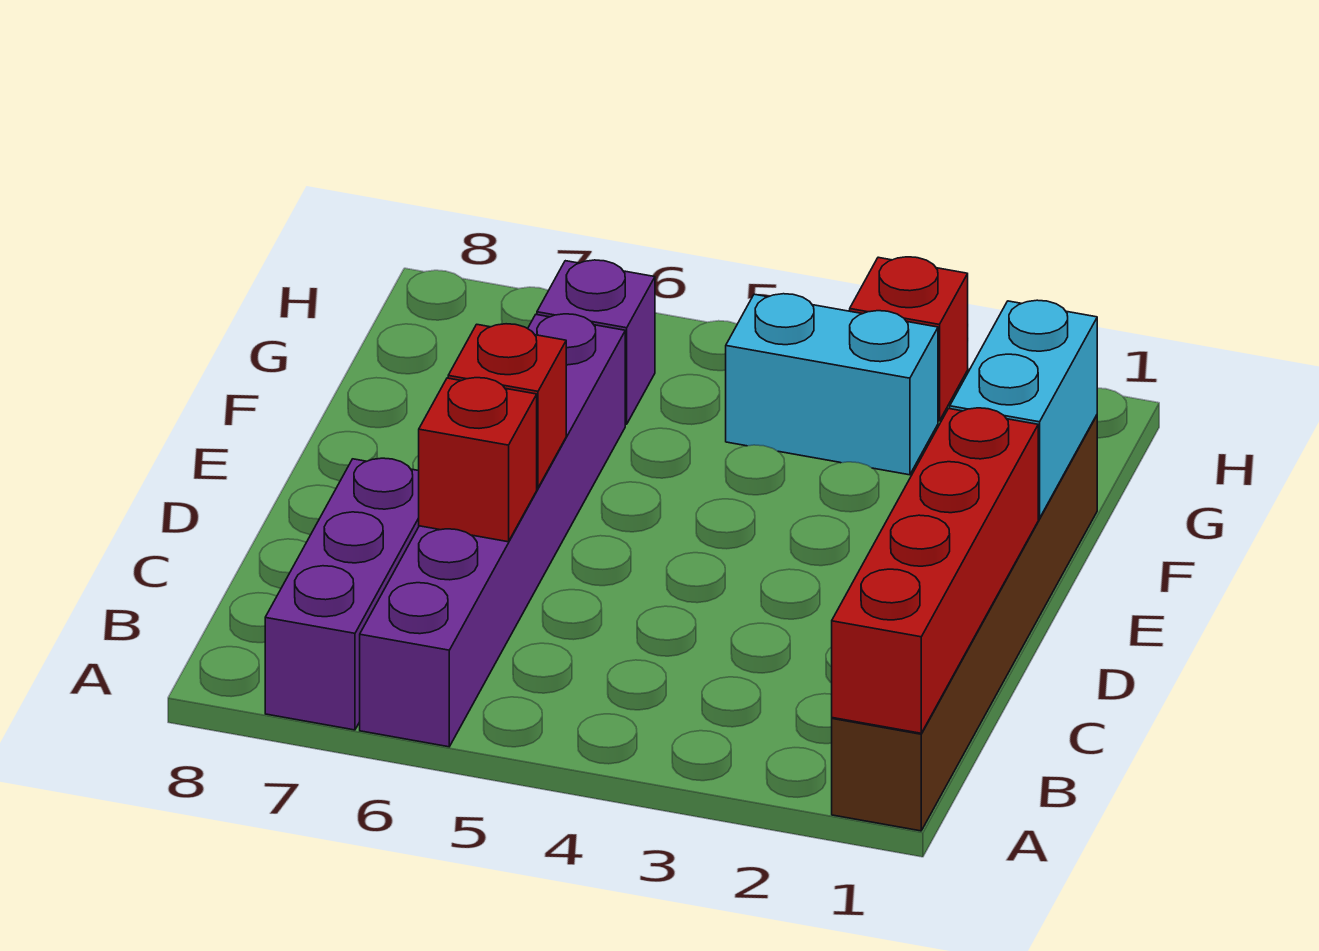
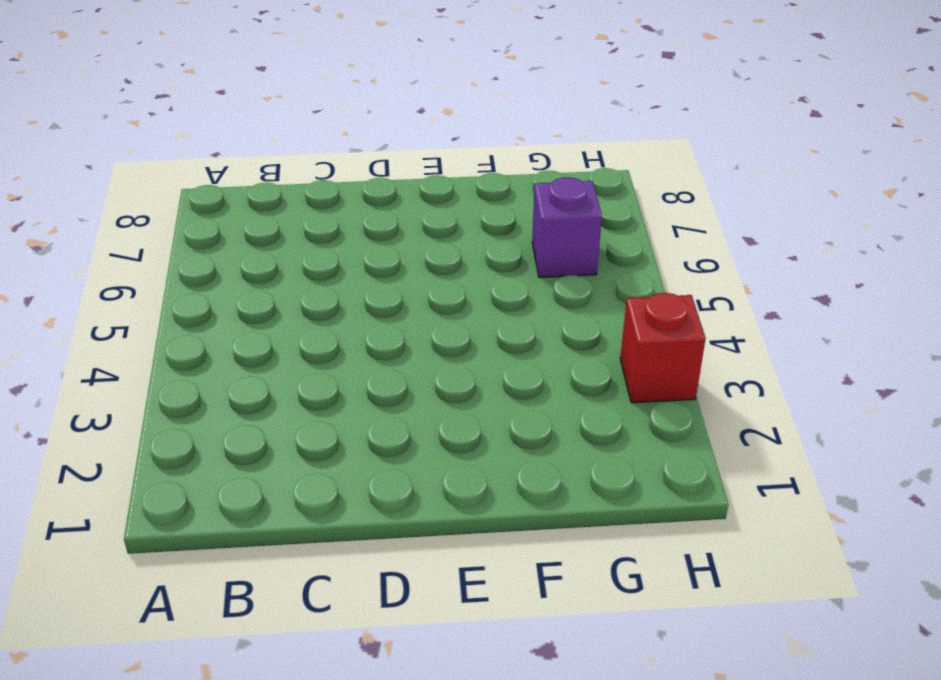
none -> brown 1x6 brick [832,415,1097,831]
none -> purple 1x6 brick [360,314,625,747]

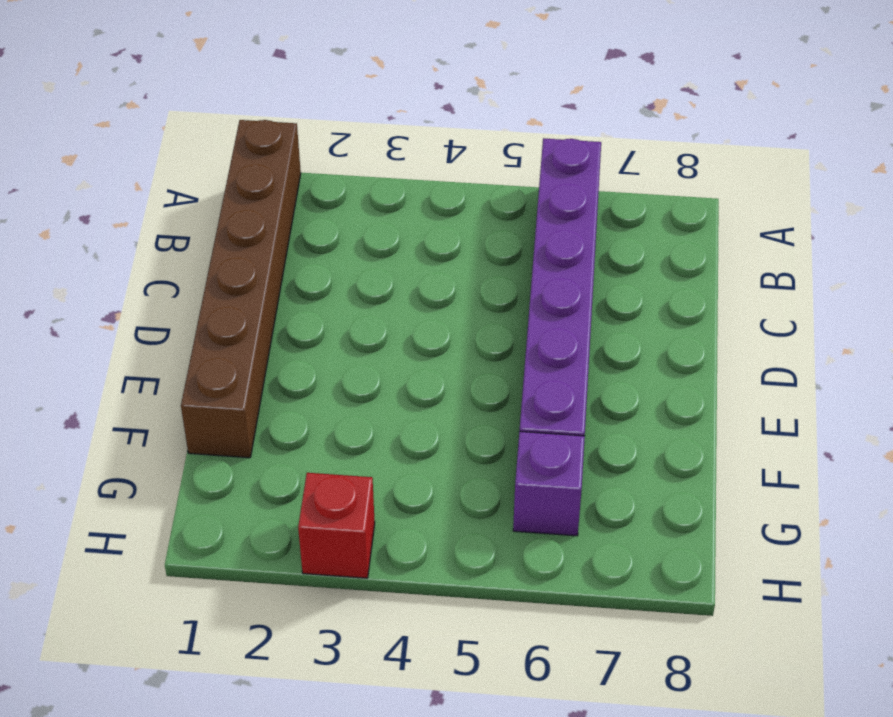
none -> purple 1x3 brick [265,458,419,730]
none -> cyan 1x2 brick [726,294,938,475]

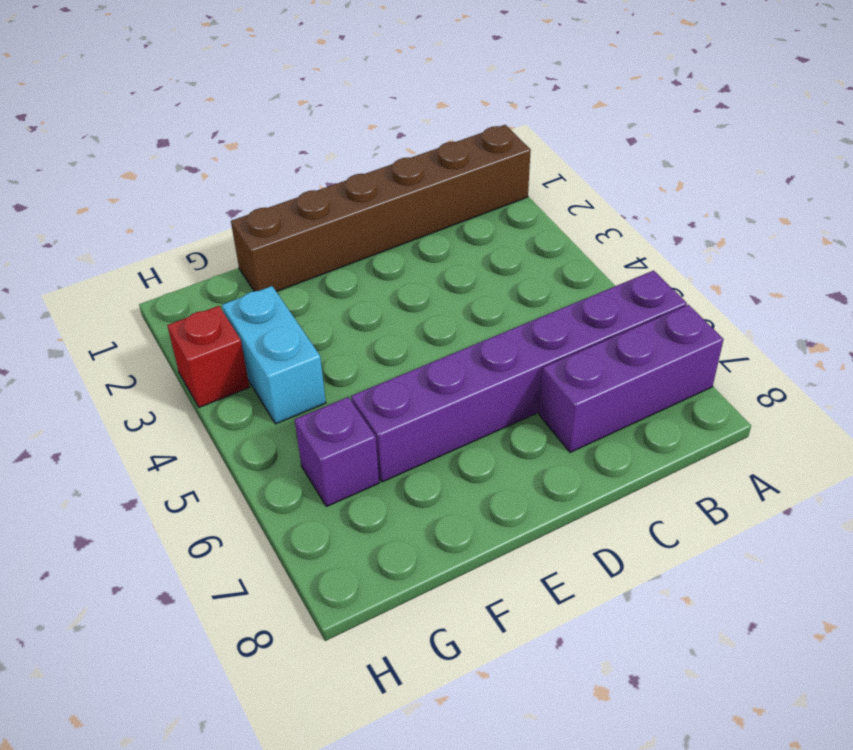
none -> red 1x4 brick [832,408,1038,733]
none -> red 1x1 brick [419,378,537,542]

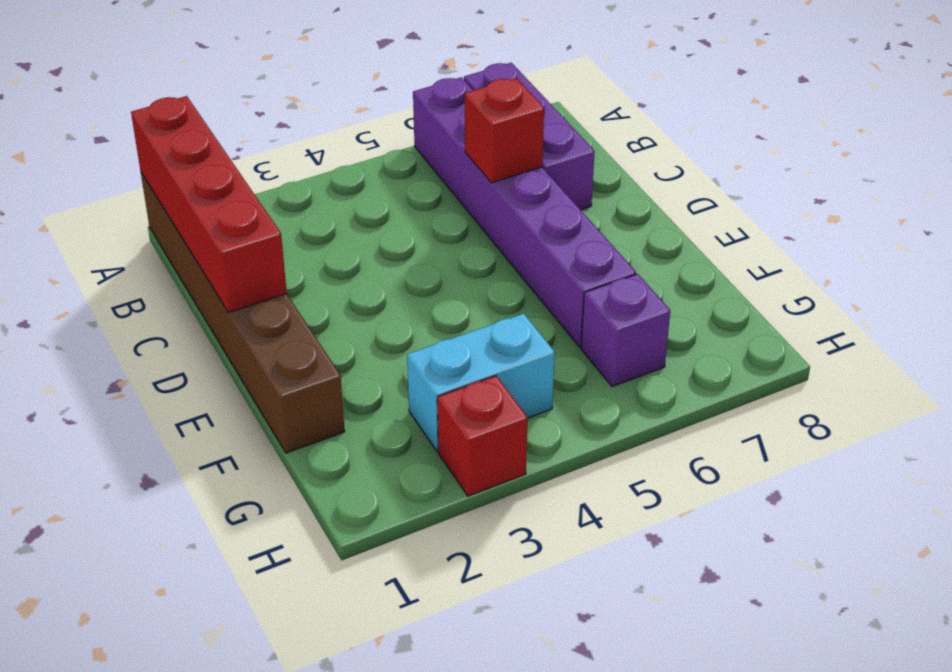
none -> red 1x1 brick [448,324,566,488]
none -> cyan 1x2 brick [950,300,1097,518]

